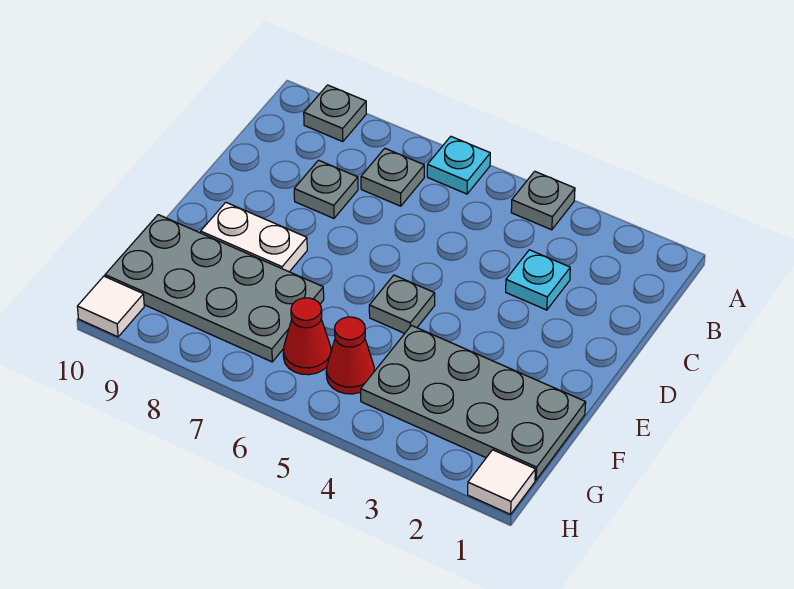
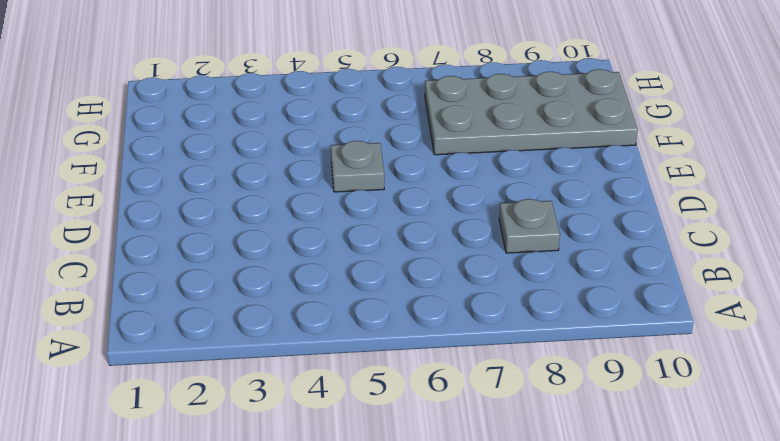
none -> grey 1x1 plate [511,171,575,230]
none -> cyan 1x1 plate [427,137,490,194]
none -> grey 1x1 plate [304,85,366,142]

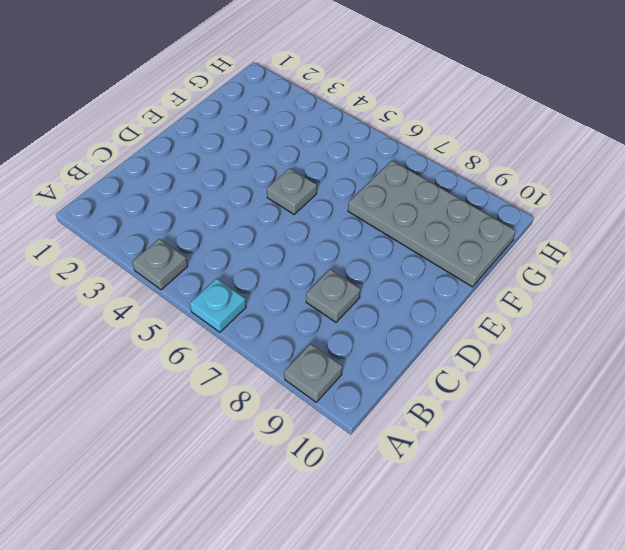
none -> grey 1x1 plate [361,149,424,206]
none -> cyan 1x1 plate [506,250,570,310]
none -> white 1x2 plate [201,202,307,272]

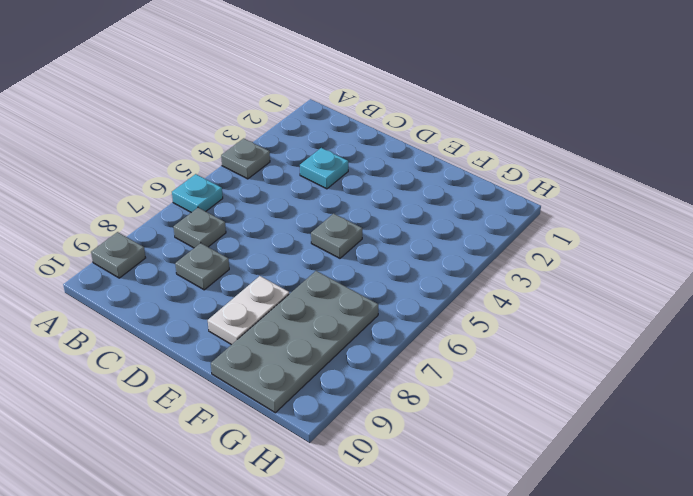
none -> grey 2x4 plate [361,326,586,480]
none -> red 1x1 cone [326,317,374,394]
none -> red 1x1 cone [283,298,331,375]

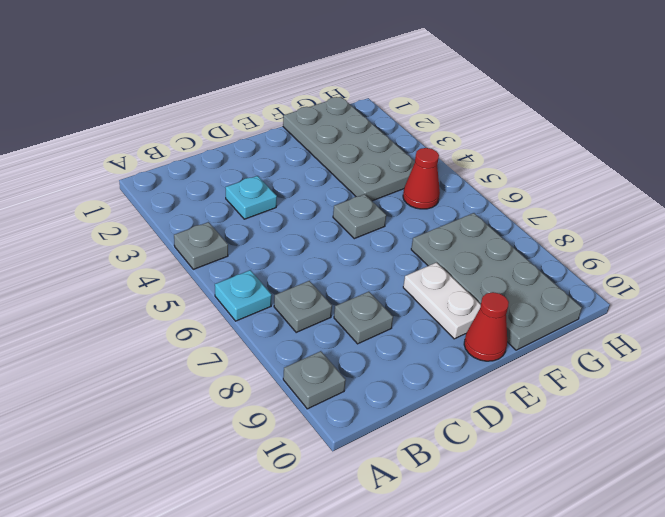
red 1x1 cone [464,292,509,361] -> red 1x1 cone moved to [283,298,331,375]
none -> white 1x1 tile [468,450,535,514]
none -> white 1x1 tile [77,276,144,337]

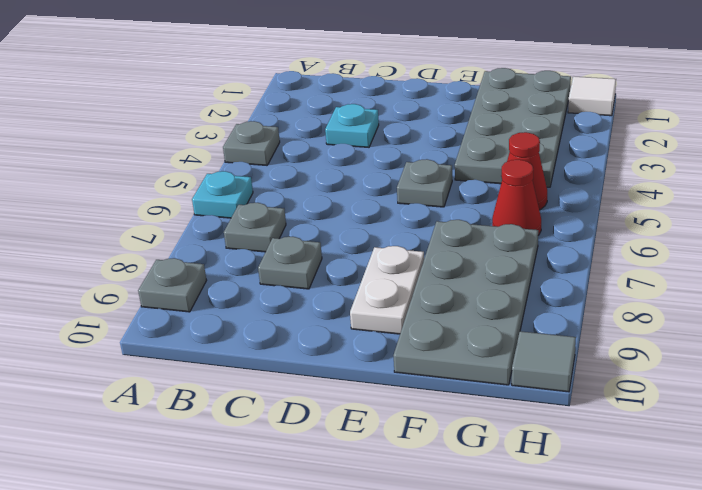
grey 1x1 tile [512,331,576,392] -> white 1x1 tile [77,276,144,337]

